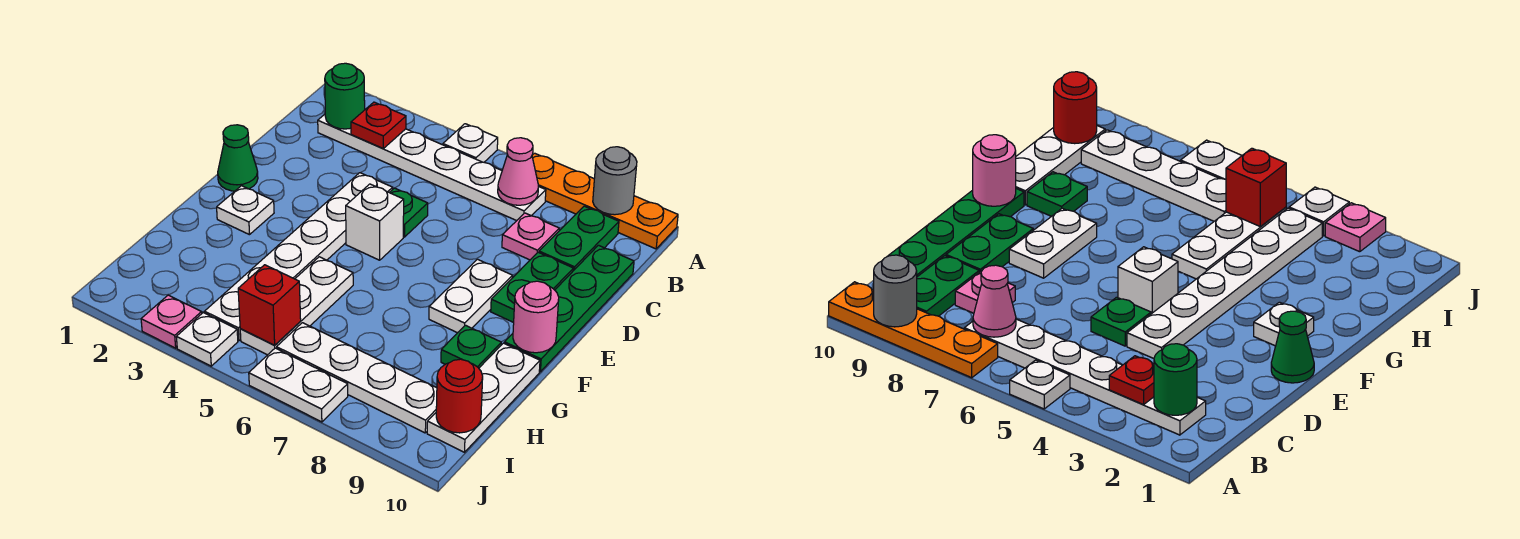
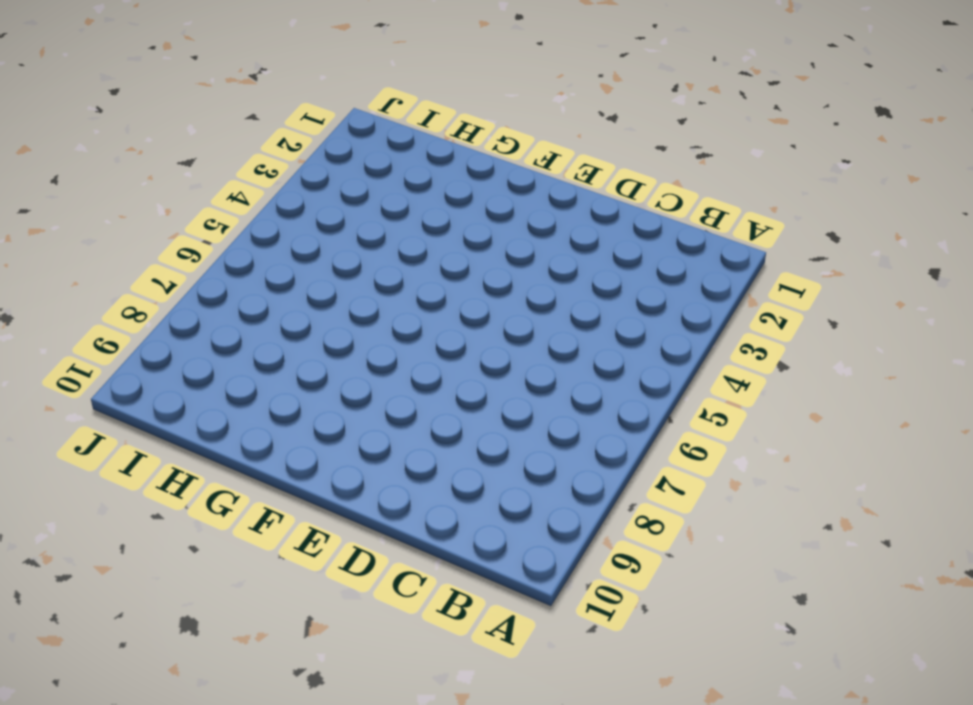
none -> white 1x1 plate [443,124,498,162]
none -> orange 1x4 plate [532,153,678,249]
none -> white 1x6 plate [318,114,546,221]

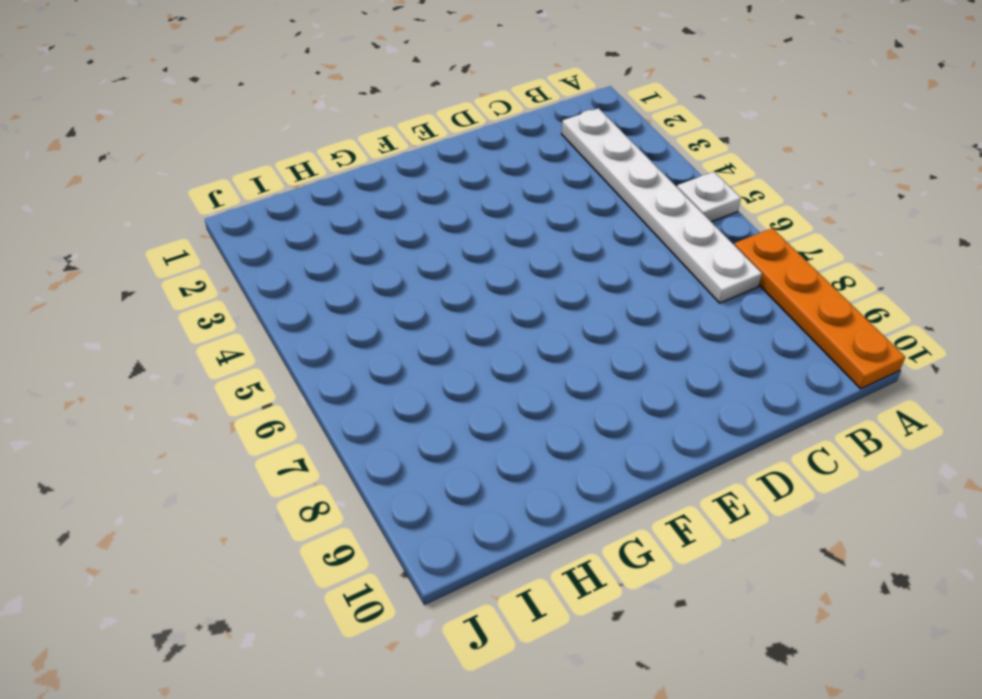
none -> green 1x2 plate [539,206,619,271]
none -> pink 1x1 plate [502,213,559,260]
none -> green 1x4 plate [504,245,634,372]

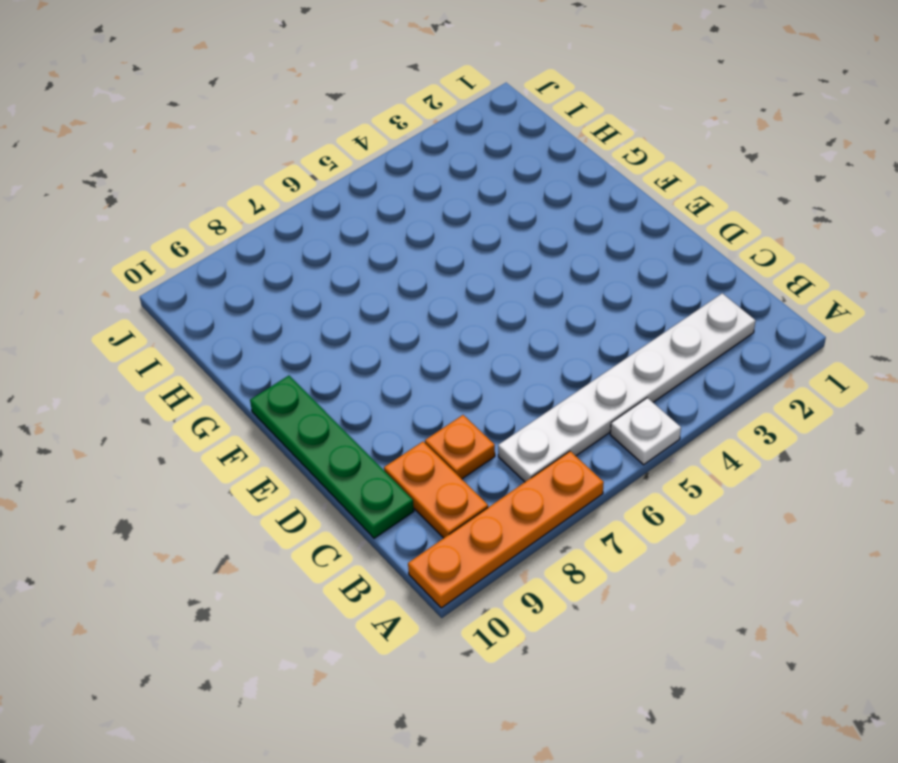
orange 1x2 plate [384,442,488,538] -> green 1x2 plate [539,206,619,271]
orange 1x1 plate [425,415,495,479] -> pink 1x1 plate [502,213,559,260]
none -> white 1x6 plate [205,173,393,341]
none -> green 1x1 plate [389,188,428,237]
none -> green 1x2 plate [491,252,574,323]

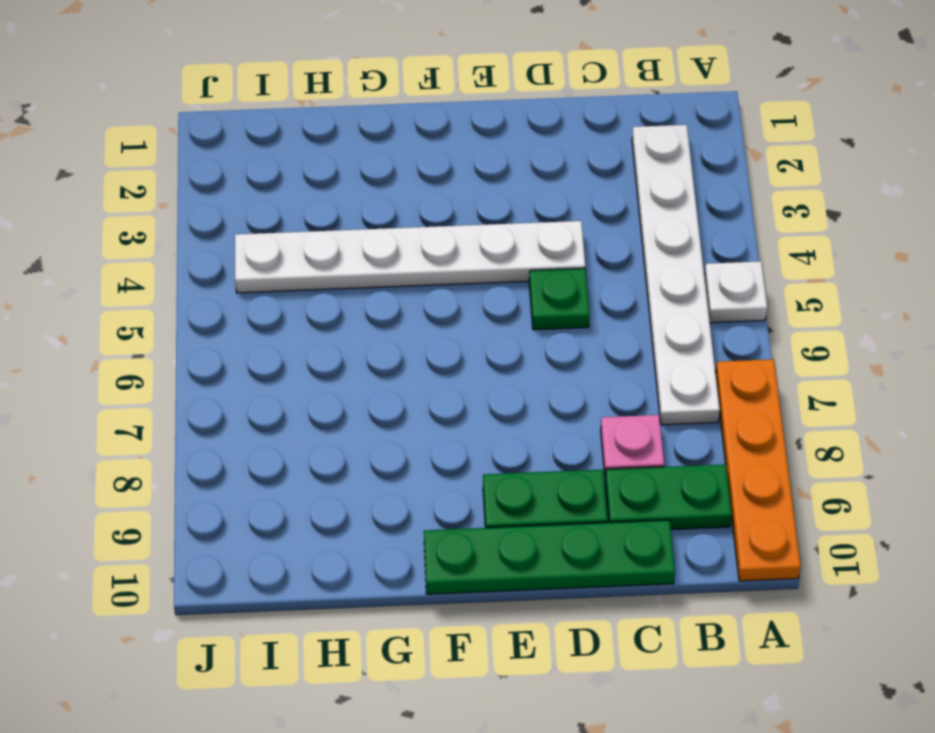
none -> green 1x1 cone [218,125,258,191]
none -> white 1x1 brick [346,184,404,260]
none -> white 1x2 plate [429,259,513,333]

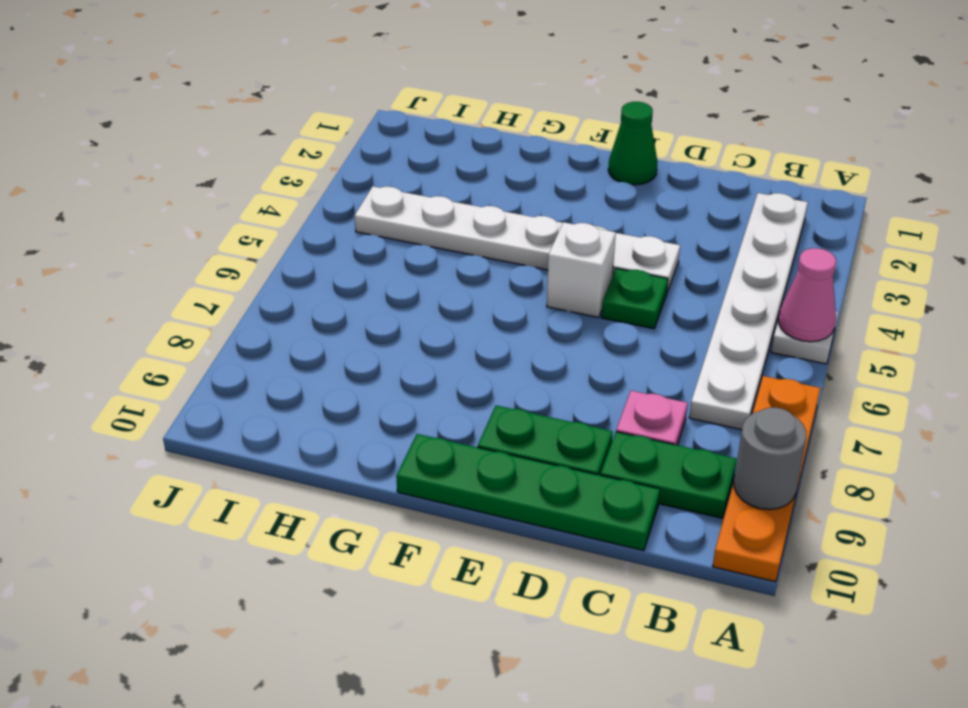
pink 1x1 cone [779,248,836,342] -> pink 1x1 cone moved to [498,138,539,205]
none -> white 1x2 plate [429,259,513,333]
none -> white 1x1 plate [217,186,274,235]
none -> white 1x3 plate [240,257,353,355]

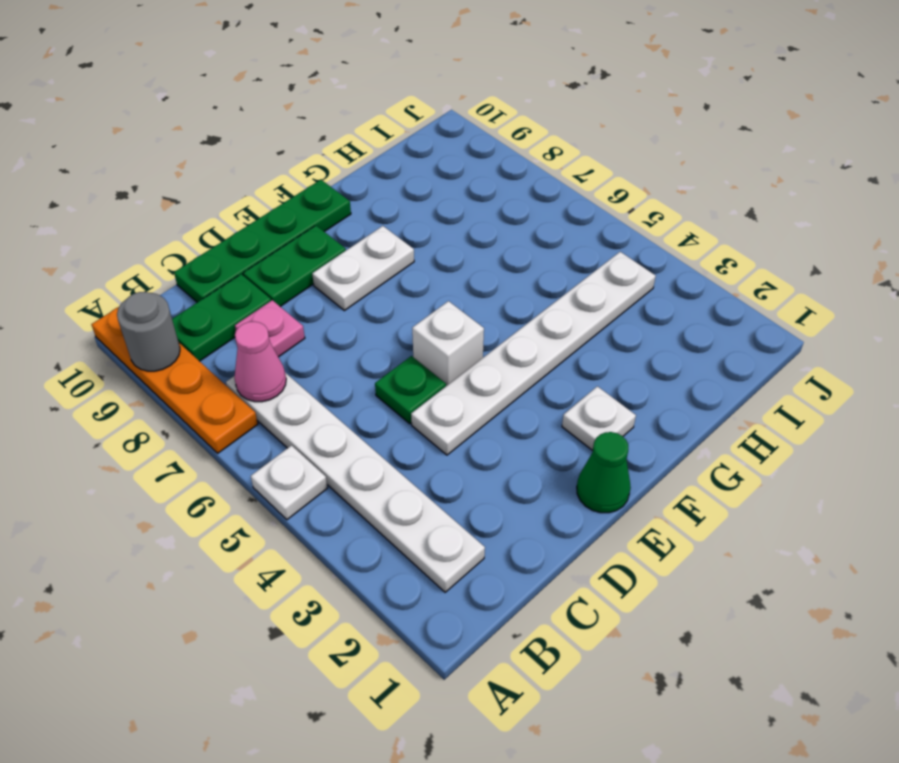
none -> white 1x3 plate [240,257,353,355]
none -> green 1x1 plate [441,325,501,368]
none -> white 1x3 plate [427,343,540,452]

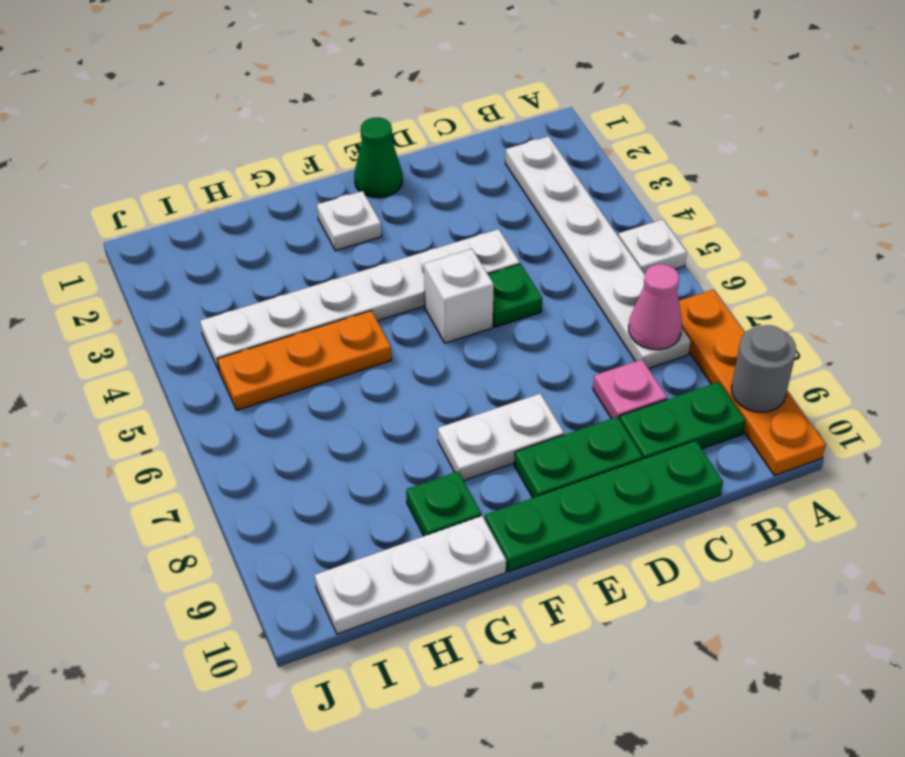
orange 1x3 plate [217,311,392,410] -> white 1x3 plate [240,257,353,355]
none -> white 1x4 plate [277,323,437,433]
none -> pink 1x1 plate [141,295,202,348]
none -> white 1x1 plate [177,313,238,366]

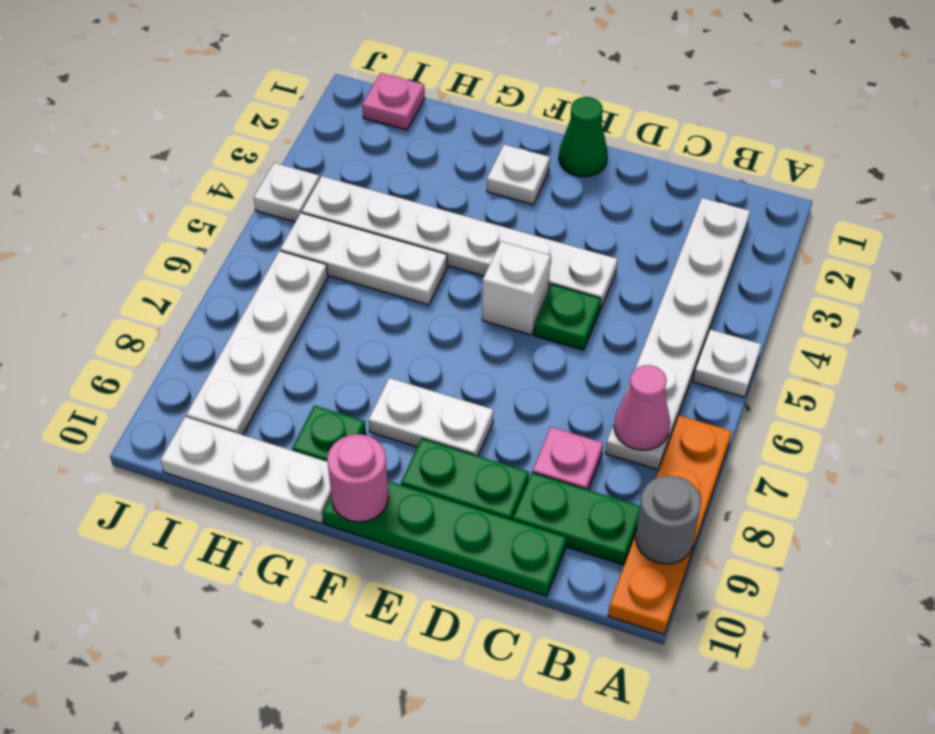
pink 1x1 plate [362,73,425,130] -> pink 1x1 plate moved to [141,295,202,348]
none -> white 1x2 plate [249,348,348,422]
none -> green 1x1 round brick [325,63,365,129]
none -> red 1x1 plate [351,102,406,148]

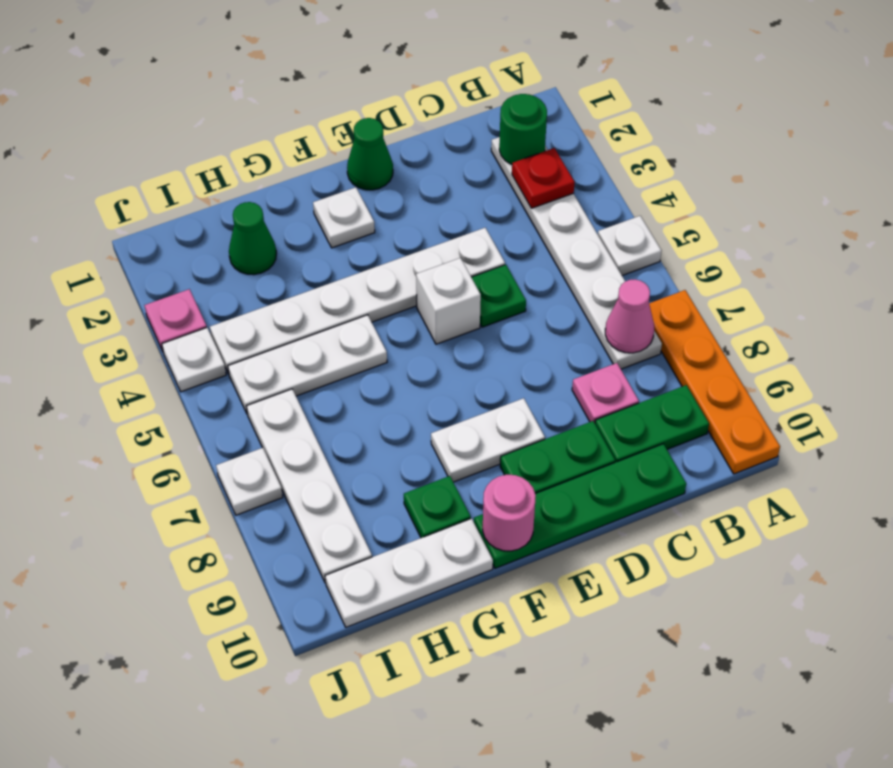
green 1x1 cone [229,202,276,275] -> none
white 1x1 plate [216,448,283,515] -> white 1x2 plate [249,348,348,422]
none -> grey 1x1 round brick [593,147,637,215]
none -> red 1x1 brick [238,265,301,345]
none -> red 1x1 round brick [436,359,483,433]

